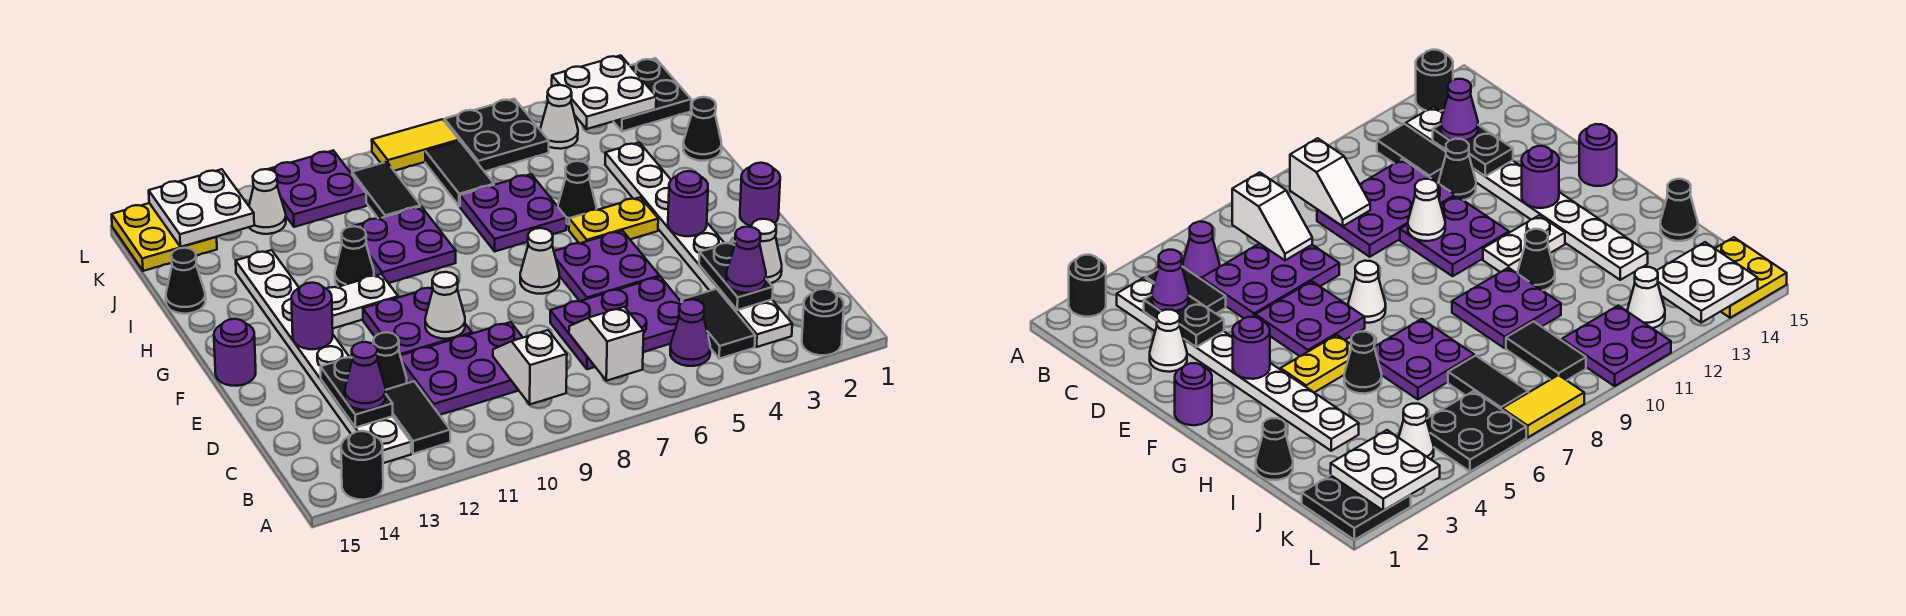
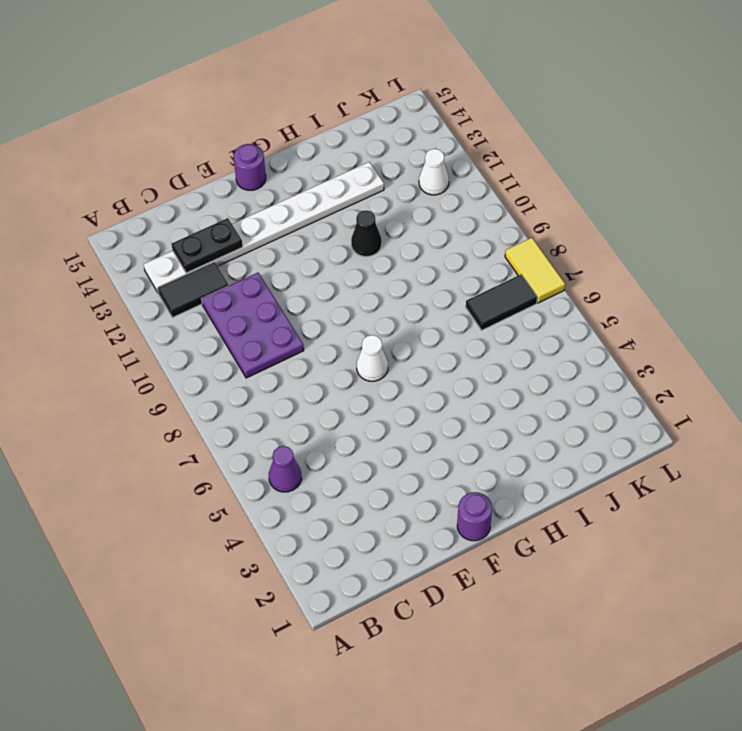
none -> black 1x1 round brick [802,289,844,355]
none -> black 1x1 round brick [341,431,383,500]
none -> white 1x8 plate [605,142,792,347]
none -> black 1x2 tile [681,289,755,359]

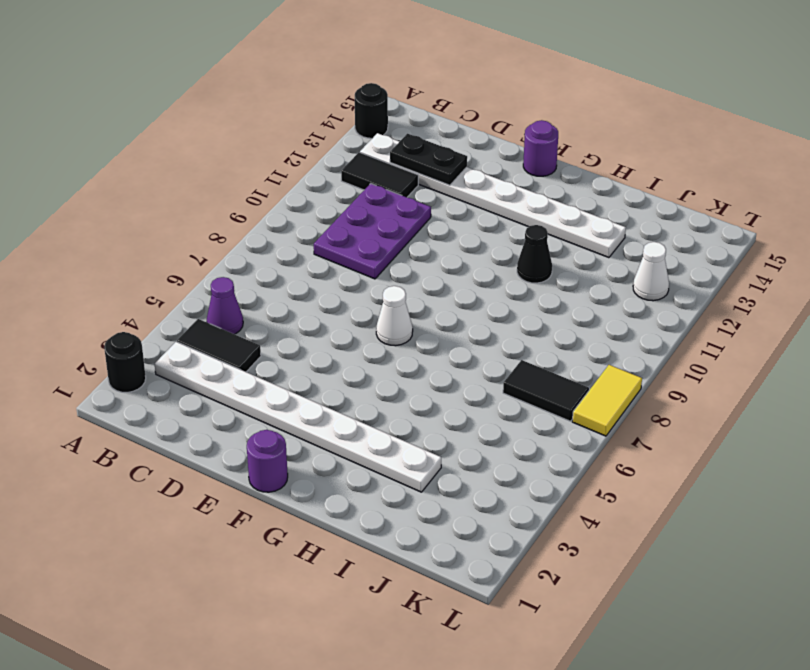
none -> purple 2x3 plate [550,277,681,369]
none -> white 1x1 cone [751,219,782,283]
none -> black 1x1 cone [373,332,407,390]
none -> purple 2x2 plate [554,231,660,301]

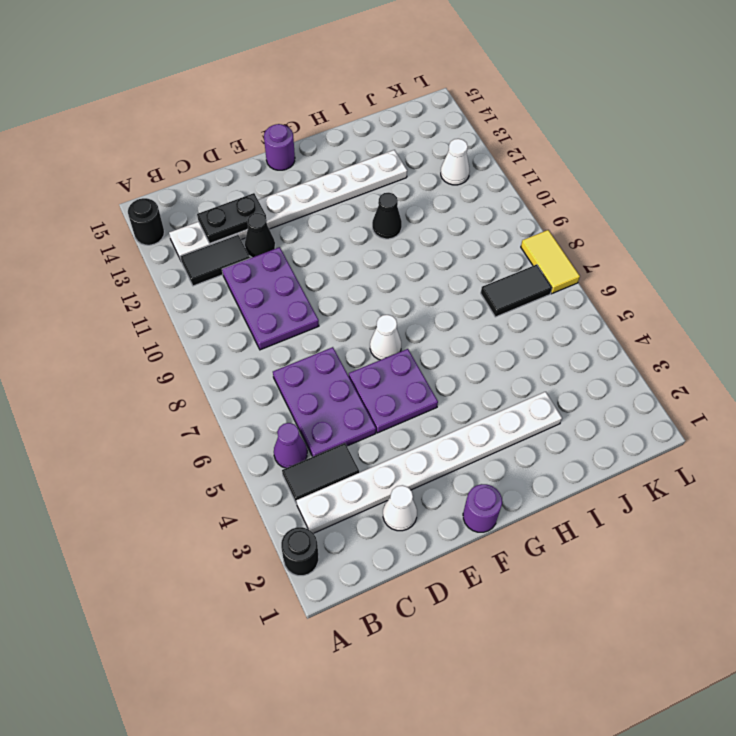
none -> purple 2x2 plate [363,287,472,355]
none -> yellow 1x2 plate [569,197,658,243]
none -> white 1x2 plate [327,274,398,328]
none -> black 1x1 cone [558,161,596,224]

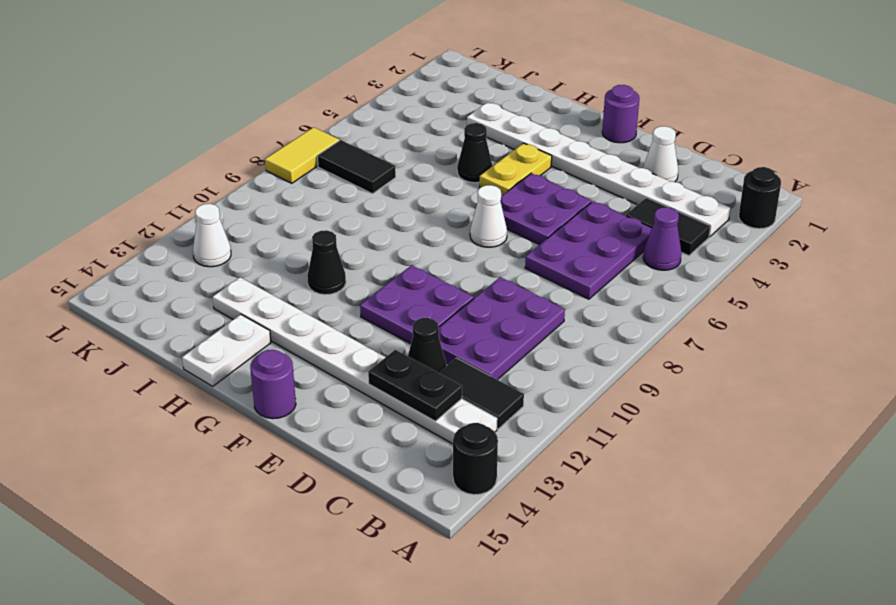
white 1x2 plate [182,314,271,386] -> white 1x2 plate moved to [327,274,398,328]
none -> purple 2x2 plate [460,174,567,251]
none -> purple 2x2 plate [352,206,456,283]
none -> black 1x1 cone [683,97,721,161]
none -> black 1x1 cone [166,248,206,314]

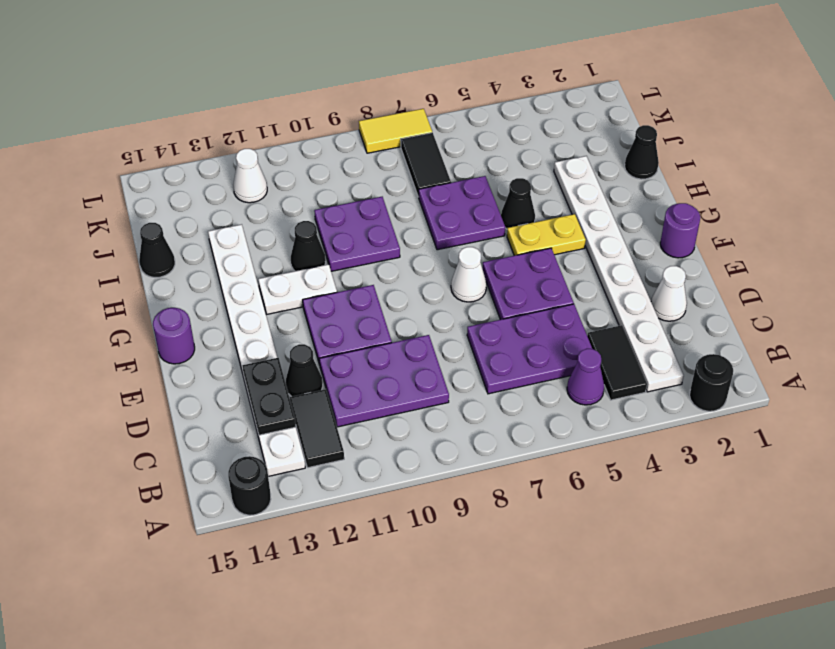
none -> black 1x2 tile [352,162,420,219]
none -> black 2x2 plate [613,58,691,131]
none -> white 1x1 cone [540,85,578,149]
none -> black 2x2 plate [444,99,549,172]

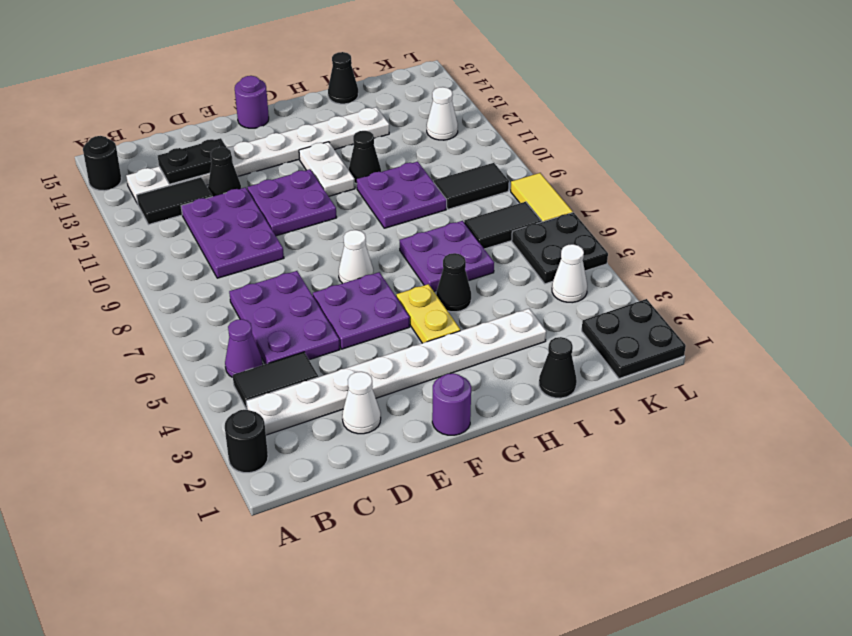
none -> purple 2x2 plate [268,151,367,227]
none -> yellow 2x2 plate [111,203,217,271]
none -> white 1x2 slope [569,307,644,381]
none -> white 1x2 slope [493,330,567,404]

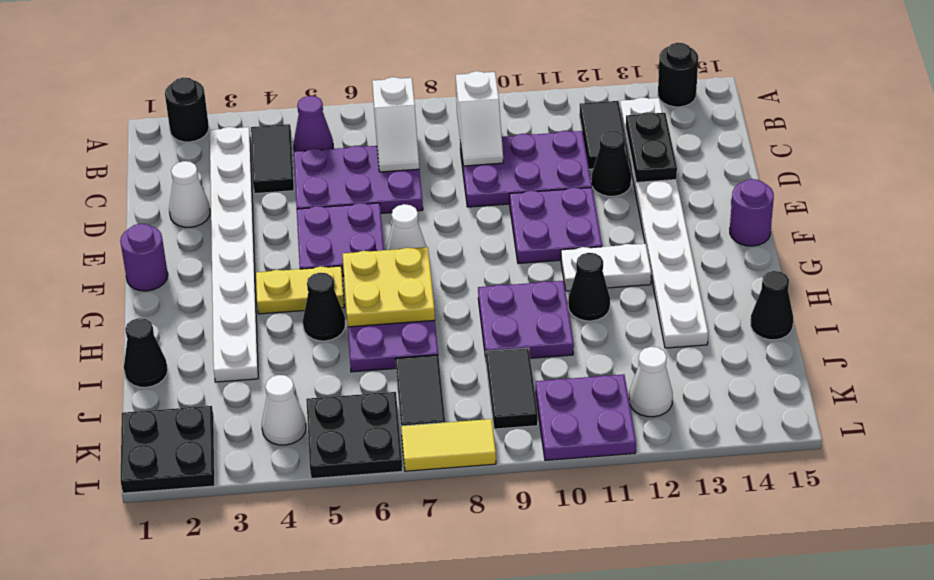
yellow 2x2 plate [343,247,435,327] -> yellow 2x2 plate moved to [111,203,217,271]
none -> black 1x2 plate [699,241,773,310]
none -> white 1x1 cone [425,272,465,339]
none -> purple 1x1 round brick [668,171,708,236]
none -> purple 1x1 round brick [292,283,333,349]

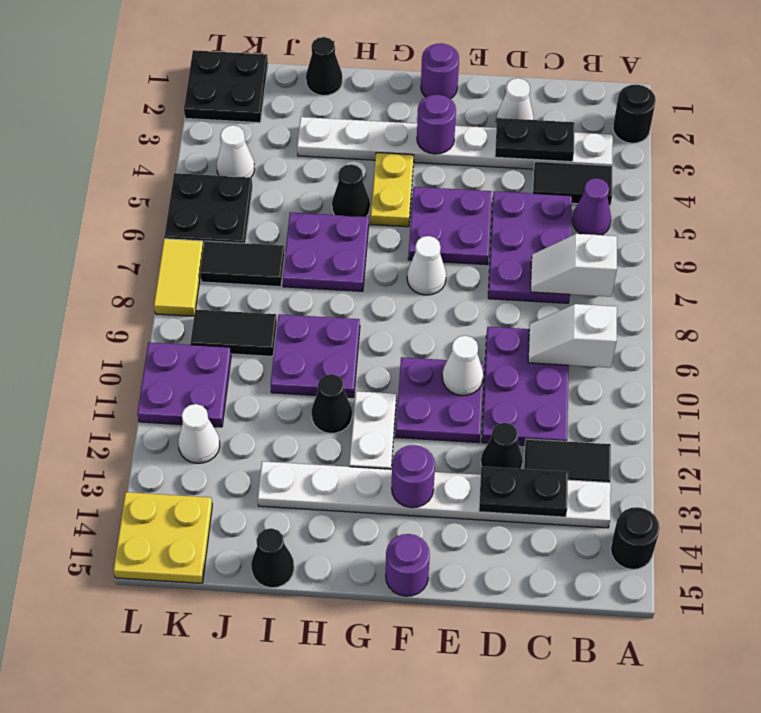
none -> white 2x2 plate [552,56,656,129]
none -> white 2x2 plate [149,169,254,247]
none -> purple 1x1 cone [726,227,766,293]
none -> purple 1x1 cone [345,342,386,410]

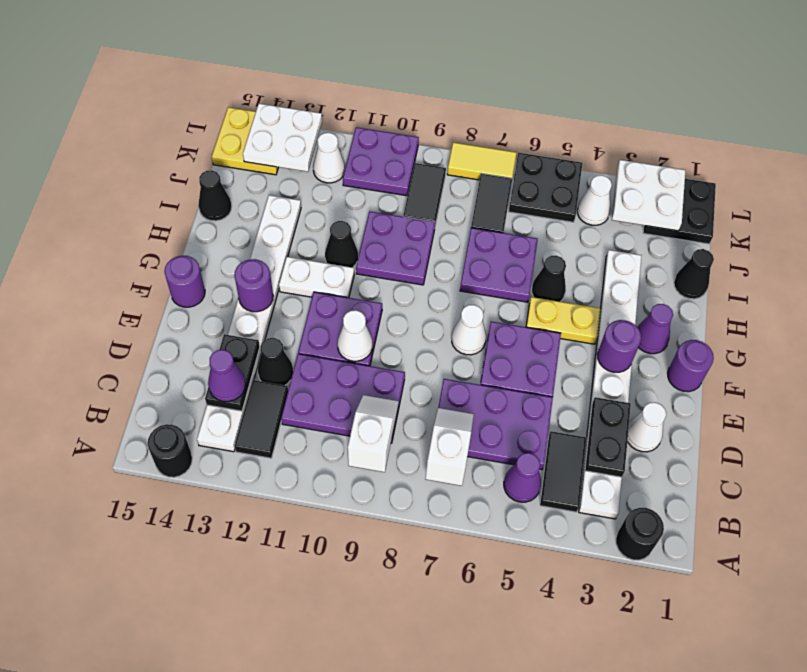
purple 1x1 cone [637,304,673,354] -> purple 1x1 cone moved to [726,227,766,293]

